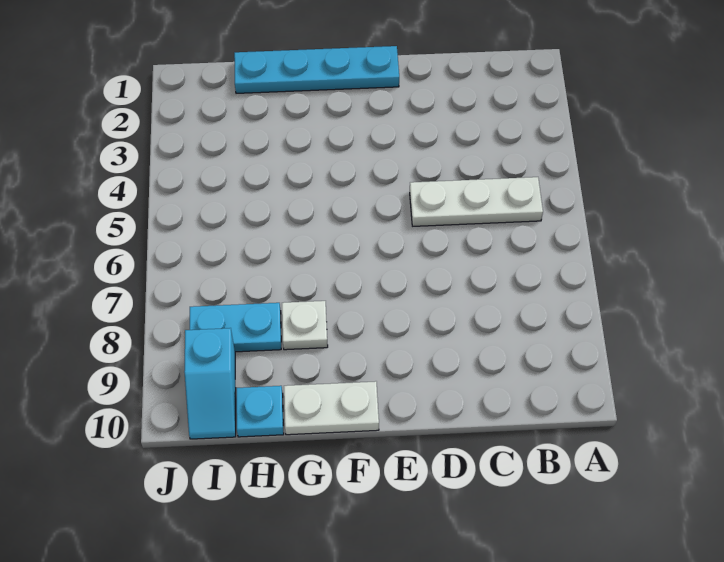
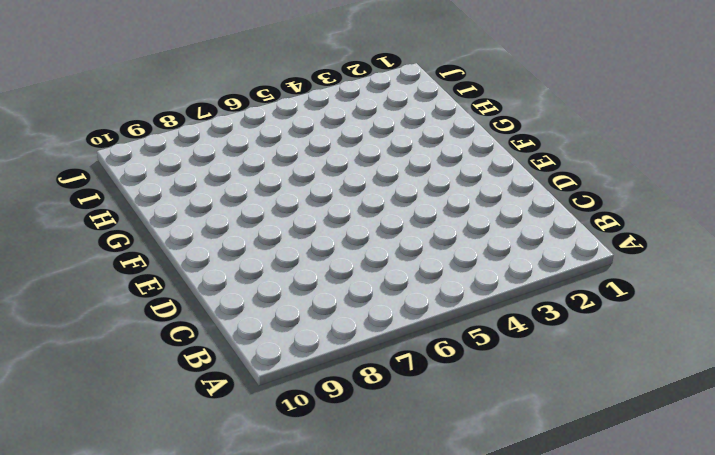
none -> white 1x3 plate [410,177,543,226]
none -> cyan 1x4 plate [234,46,399,93]

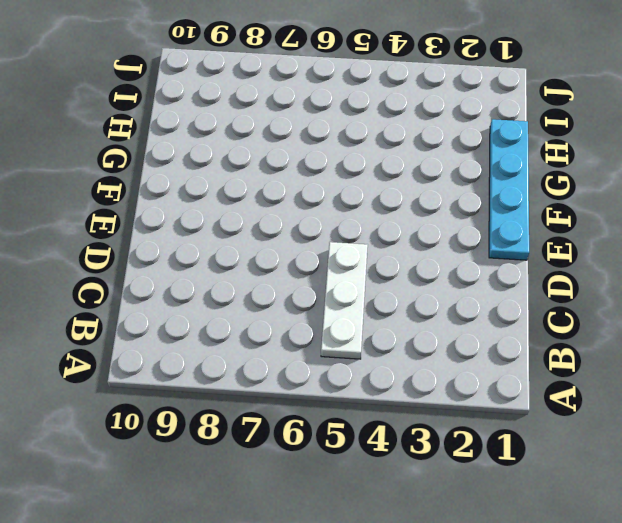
none -> white 1x2 plate [284,381,379,435]
none -> white 1x1 plate [282,301,328,350]

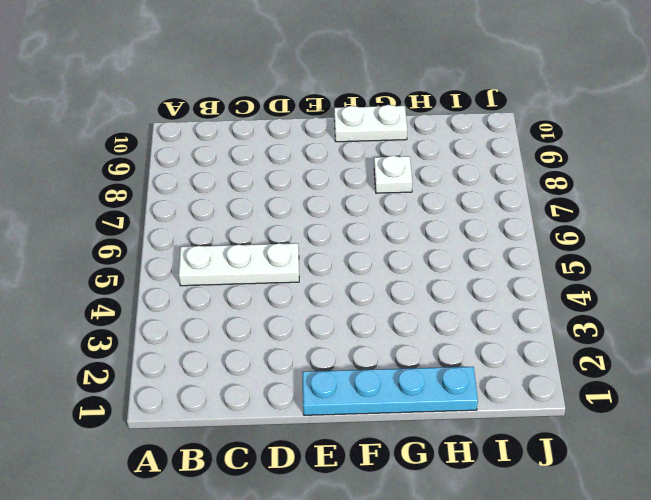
none -> cyan 1x2 plate [190,303,281,352]
none -> cyan 1x1 plate [236,386,284,437]

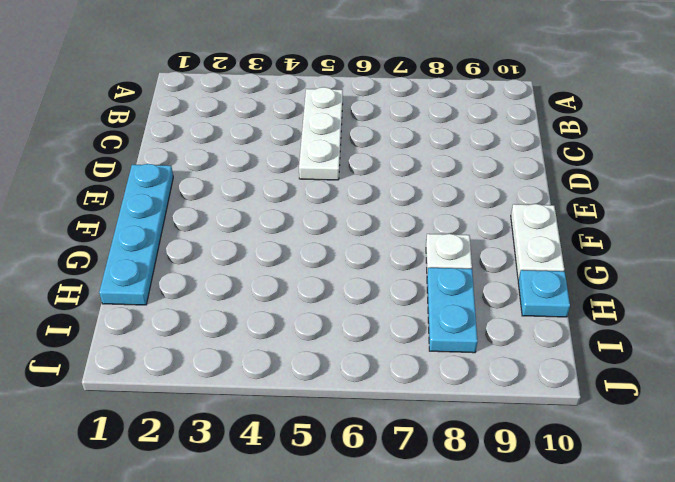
none -> cyan 1x2 slope [184,328,236,439]

